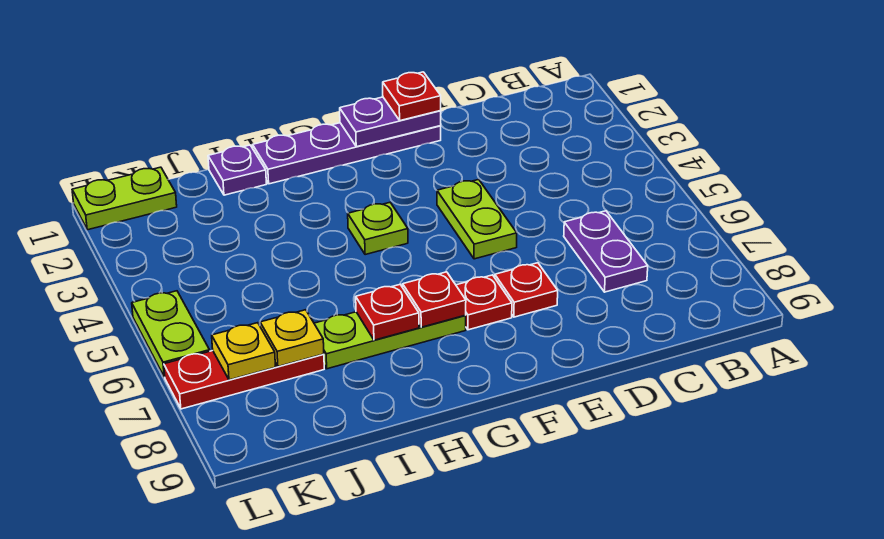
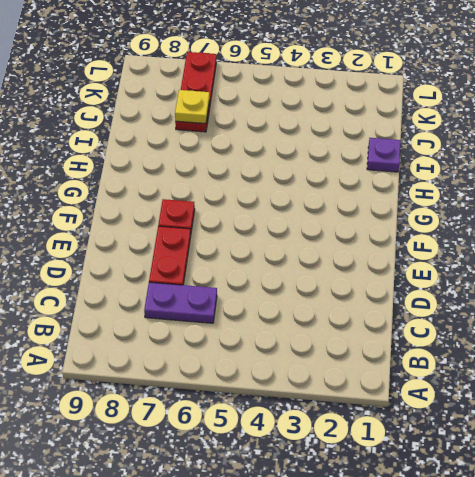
red 1x2 plate [149,226,191,285] -> red 1x1 plate [495,263,558,317]
none -> purple 1x4 plate [253,123,441,184]
none -> lime 1x2 plate [437,180,517,259]
none -> lime 1x1 plate [348,203,408,255]

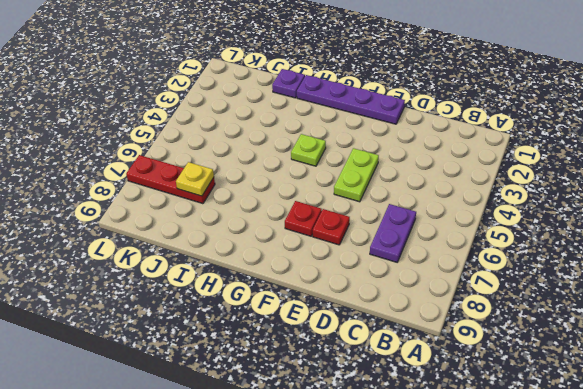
none -> lime 1x3 plate [314,312,466,369]
none -> lime 1x2 plate [72,167,177,230]
none -> lime 1x2 plate [132,291,210,377]

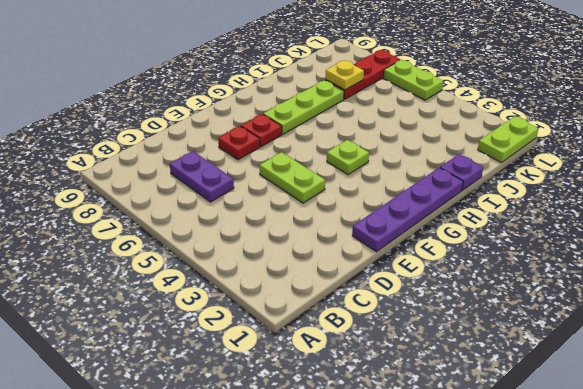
none -> purple 1x2 plate [340,97,441,147]
none -> red 1x1 plate [403,272,466,327]
none -> red 1x1 plate [356,284,419,340]

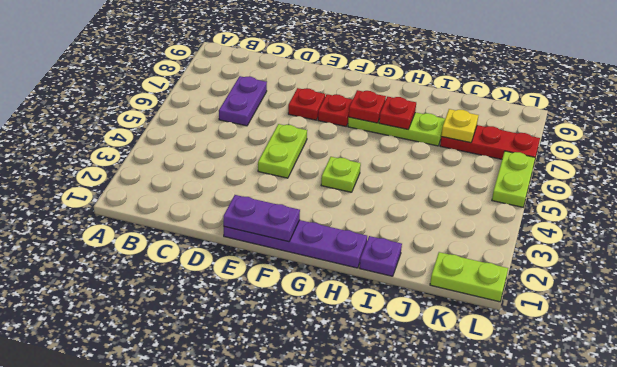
none -> yellow 1x1 plate [212,323,276,380]
none -> red 1x1 plate [383,72,441,121]

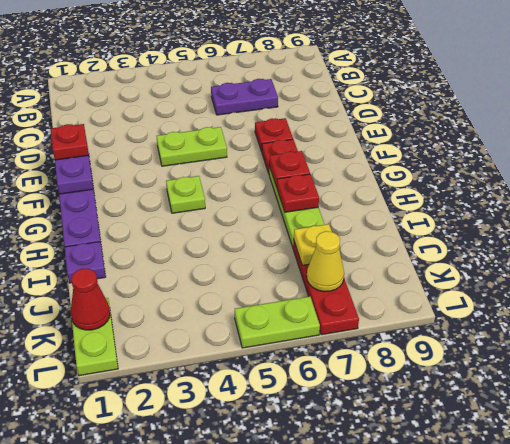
red 1x1 cone [71,268,110,330] -> none
yellow 1x1 cone [307,231,344,292] -> yellow 1x1 plate [212,323,276,380]

